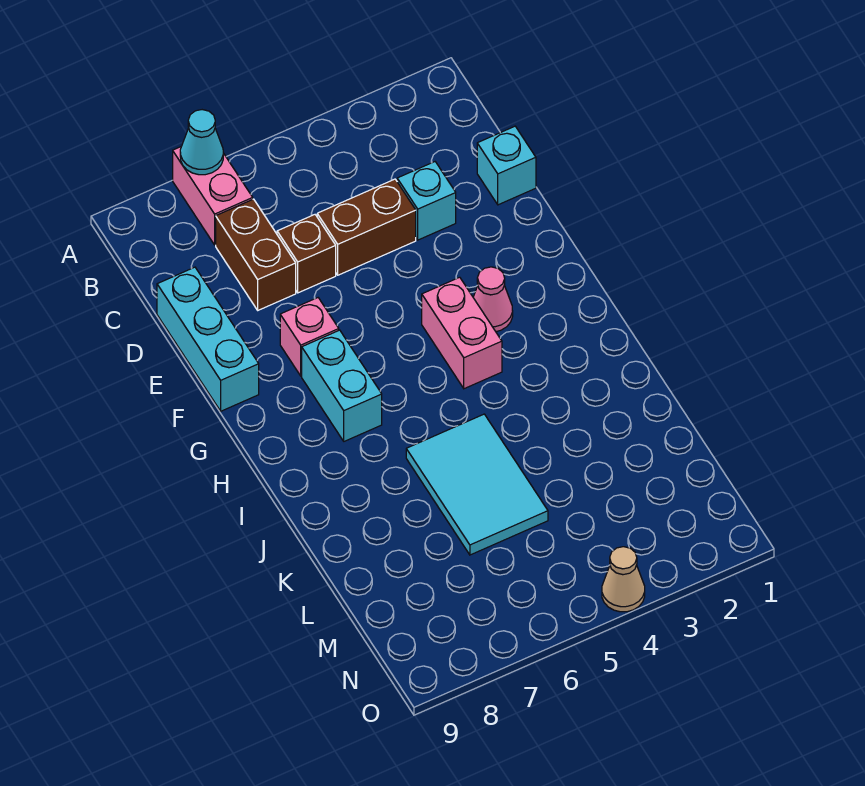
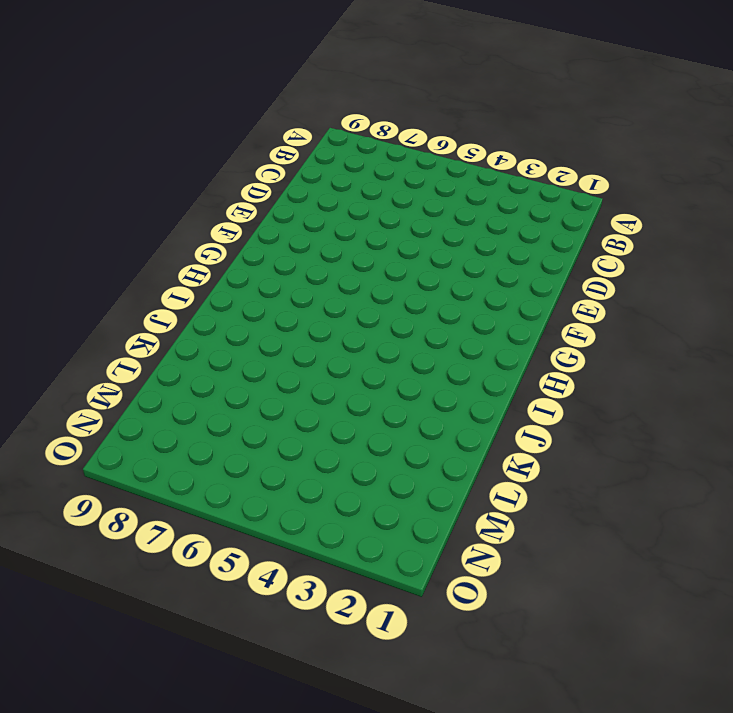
none -> pink 1x2 brick [173,147,253,245]
none -> brown 1x2 brick [216,199,296,310]
none -> cyan 1x1 brick [477,126,536,205]

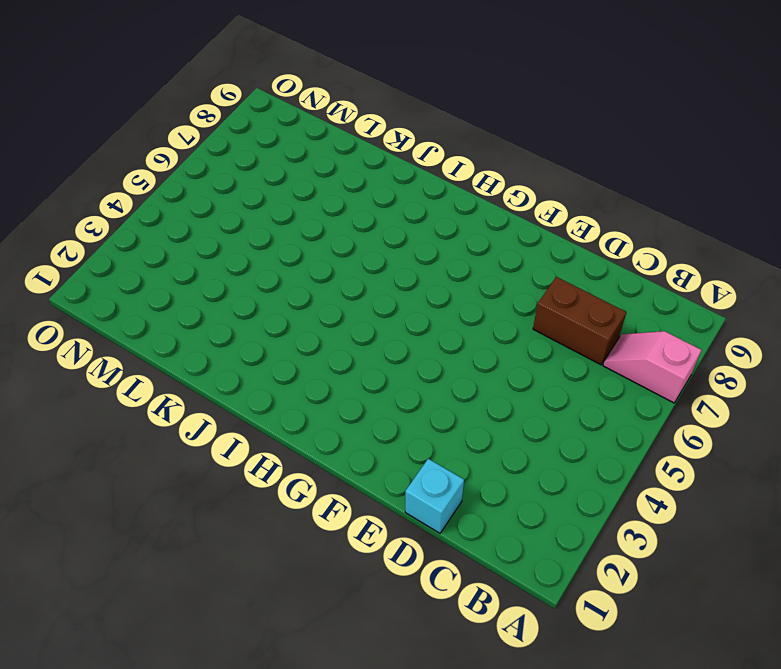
pink 1x2 slope [603,331,701,403] -> pink 1x2 brick [173,147,253,245]
none -> cyan 1x1 brick [397,162,456,240]
none -> brown 1x2 brick [317,179,416,275]
none -> brown 1x1 brick [277,215,336,293]

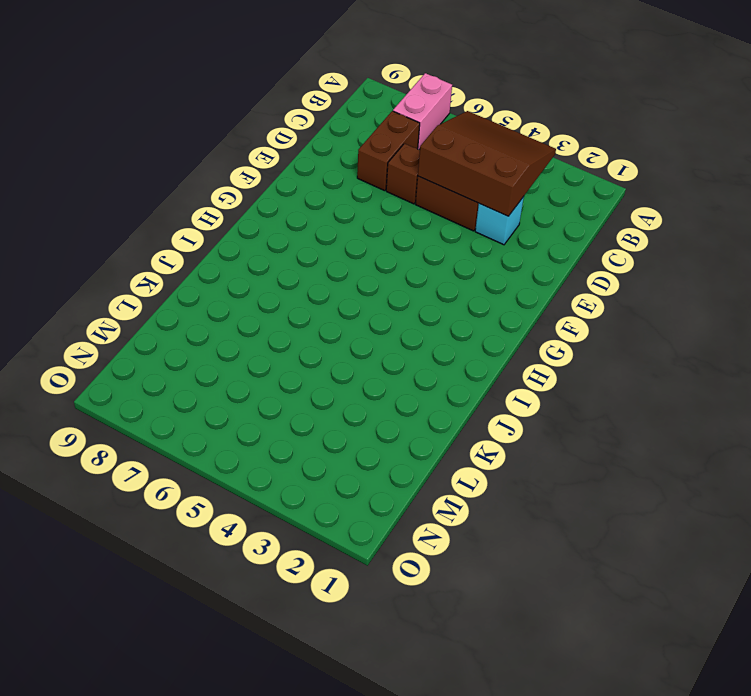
brown 3x3 slope [418,111,556,216] -> none
none -> cyan 1x1 brick [477,126,536,205]
none -> cyan 1x3 brick [157,267,259,411]
none -> pink 1x1 brick [280,298,339,376]

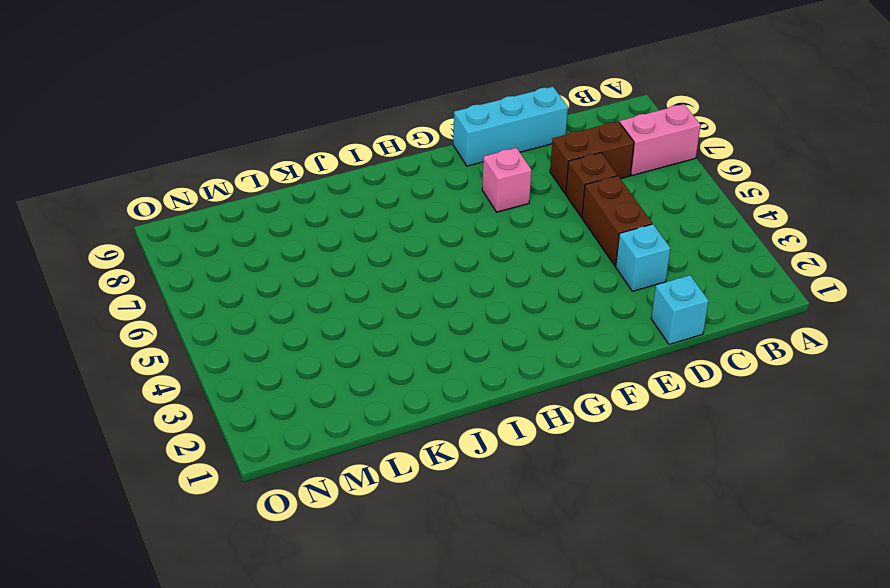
none -> pink 1x1 cone [473,267,513,332]
none -> pink 1x2 brick [422,277,502,389]
none -> cyan 1x2 brick [302,330,382,441]

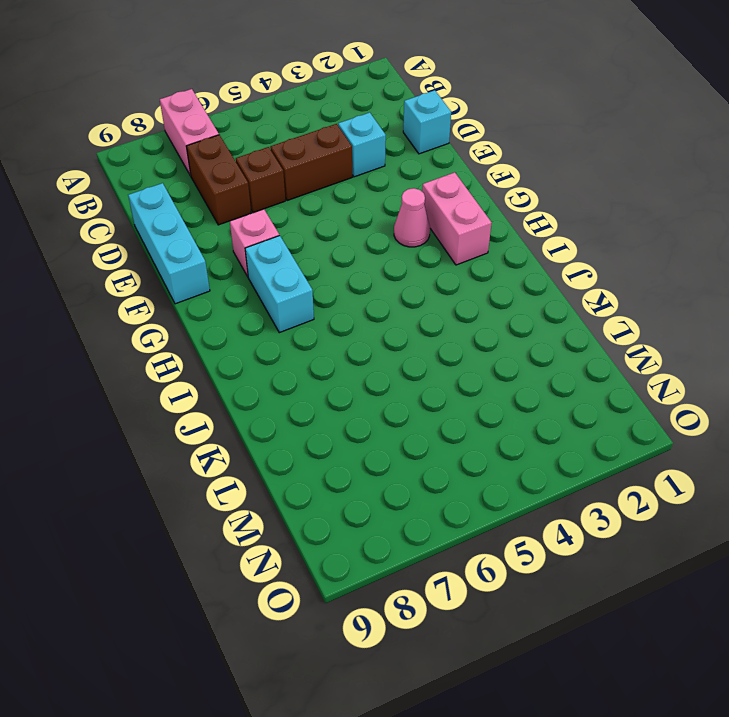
pink 1x2 brick [422,172,492,265] -> pink 1x2 brick moved to [422,277,502,389]
none -> cyan 2x3 tile [406,414,548,555]
none -> tan 1x1 cone [602,547,645,612]
none -> cyan 1x1 cone [180,110,223,175]

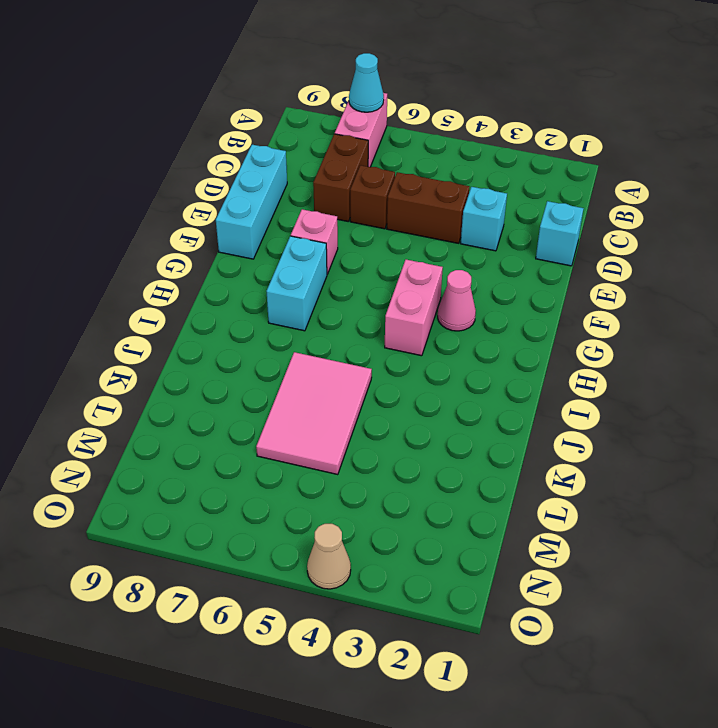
pink 2x3 tile [256,352,372,475] -> cyan 2x3 tile [406,414,548,555]

